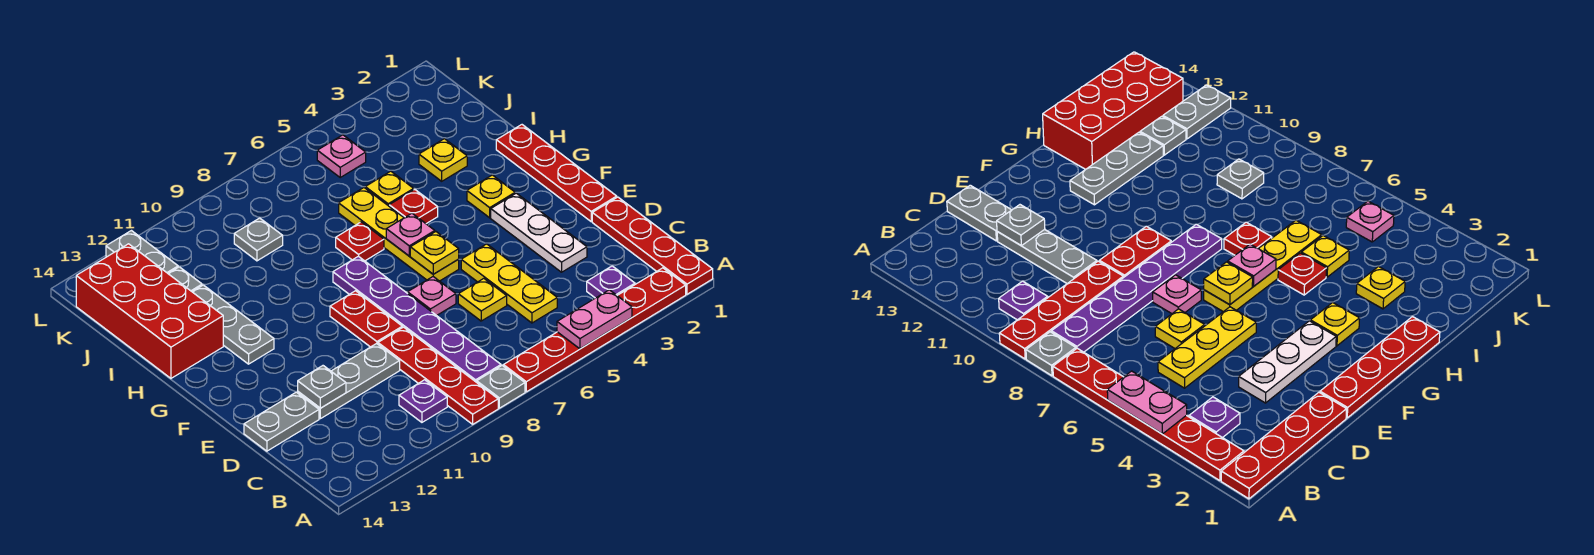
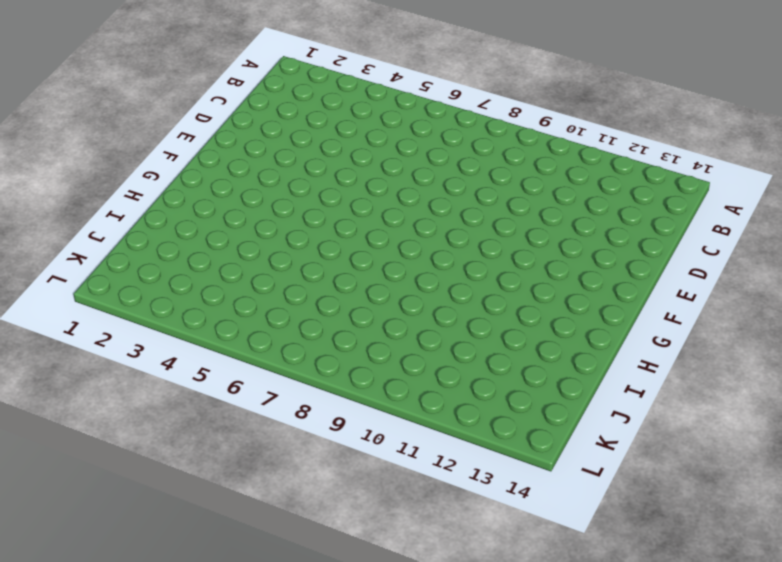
none -> red 1x4 plate [592,197,713,294]
none -> red 1x6 plate [503,268,686,392]
none -> grey 1x1 plate [477,366,525,408]
none -> red 1x4 plate [378,327,498,424]

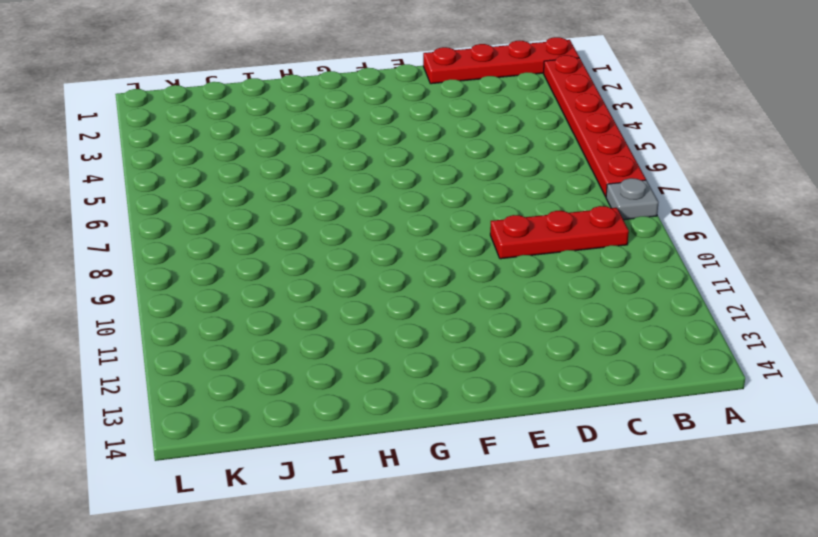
red 1x3 plate [490,206,629,259] -> red 1x4 plate [378,327,498,424]
none -> purple 1x1 plate [587,266,635,298]
none -> purple 1x6 plate [333,256,501,382]
none -> purple 1x1 plate [399,380,447,422]
none -> yellow 1x3 plate [461,244,557,323]

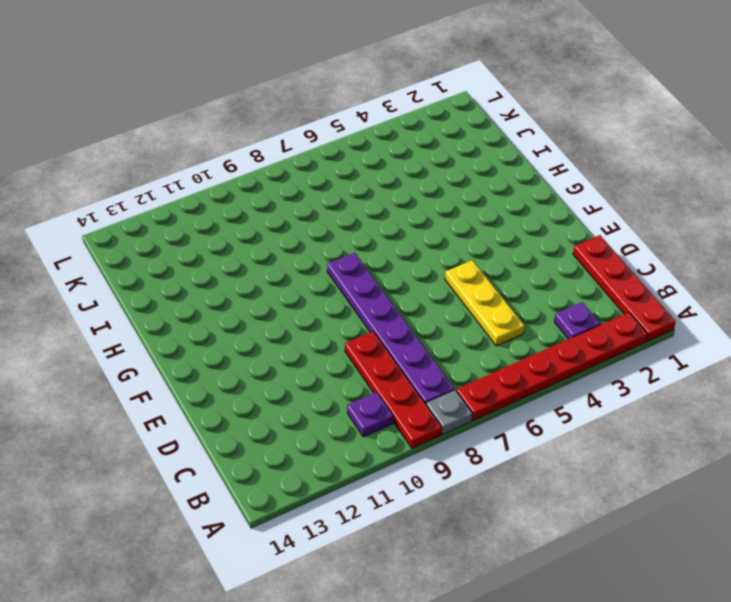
none -> white 1x3 plate [491,193,587,272]
none -> yellow 1x1 plate [458,278,507,321]
none -> grey 1x3 plate [298,343,400,419]
none -> grey 1x2 plate [244,392,319,451]

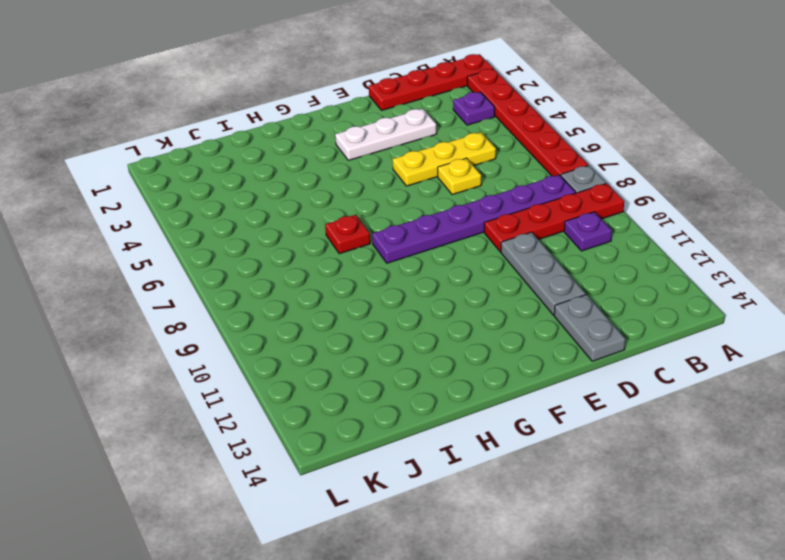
none -> red 1x4 plate [496,125,617,221]
none -> pink 1x1 plate [408,277,456,316]
none -> red 1x2 plate [330,291,402,347]
none -> yellow 1x4 plate [339,188,459,281]

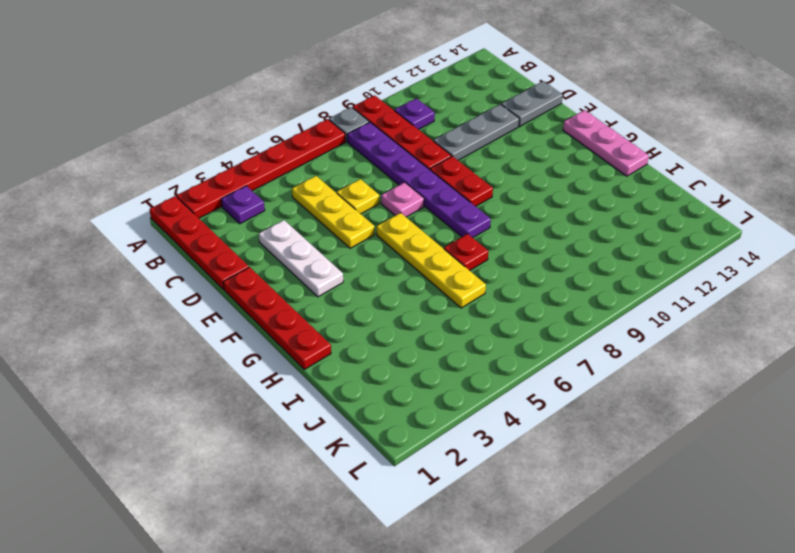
pink 1x3 plate [563,110,649,176] -> red 2x4 brick [76,244,223,378]
none -> yellow 1x1 plate [467,175,515,218]
none -> grey 1x3 plate [192,285,274,364]
none -> red 1x1 plate [389,189,438,224]
none -> yellow 1x1 plate [419,139,467,181]

